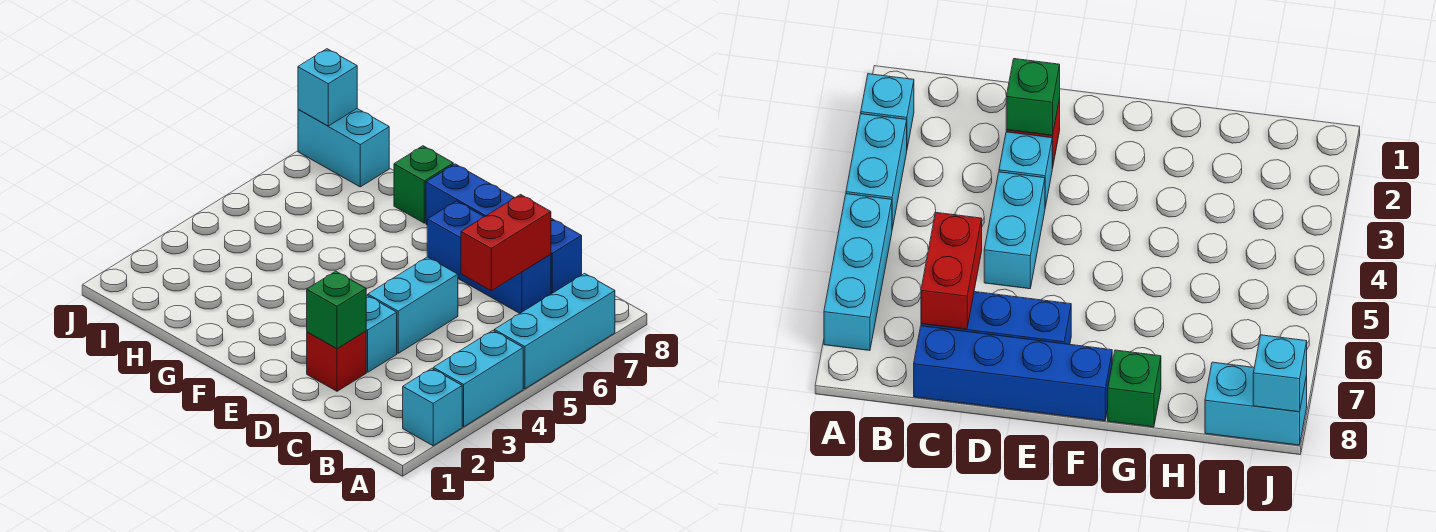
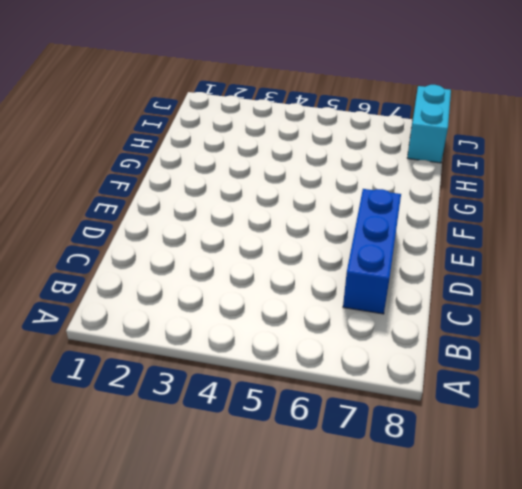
none -> cyan 1x1 brick [403,368,462,446]
none -> cyan 1x2 brick [433,331,523,427]
none -> cyan 1x3 brick [494,274,615,389]

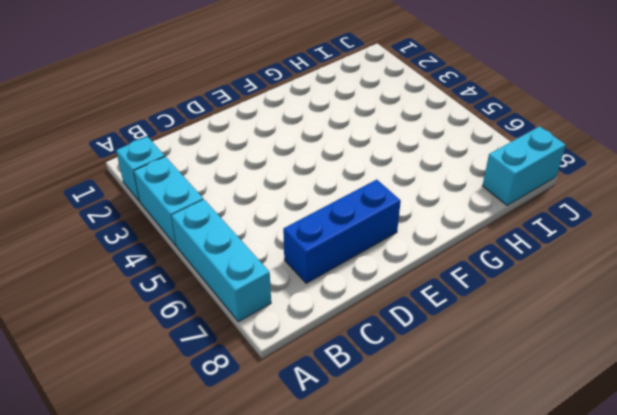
none -> blue 1x4 brick [426,164,582,294]
none -> red 1x1 brick [307,331,366,391]
none -> cyan 1x1 brick [366,295,397,372]

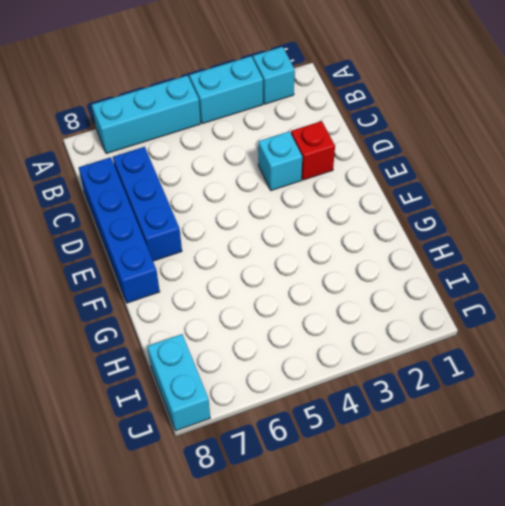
none -> cyan 1x2 brick [368,257,458,353]
none -> green 1x1 brick [394,146,453,223]
none -> red 1x2 brick [461,195,551,291]

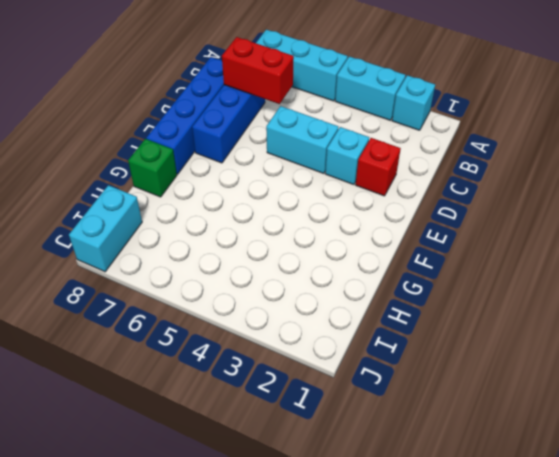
none -> green 1x1 brick [307,271,366,349]
none -> cyan 1x1 brick [298,49,357,126]

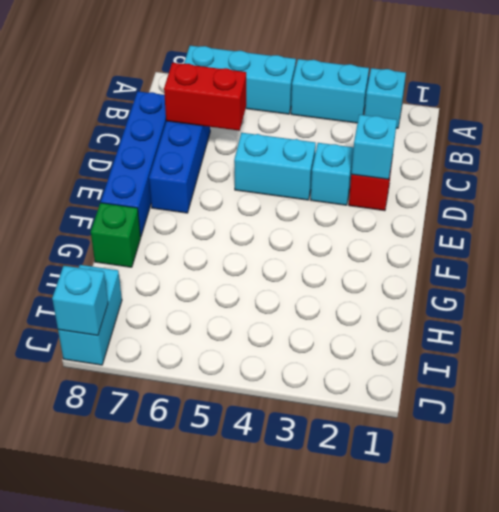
cyan 1x1 brick [351,115,397,179] -> green 1x1 brick [307,271,366,349]

